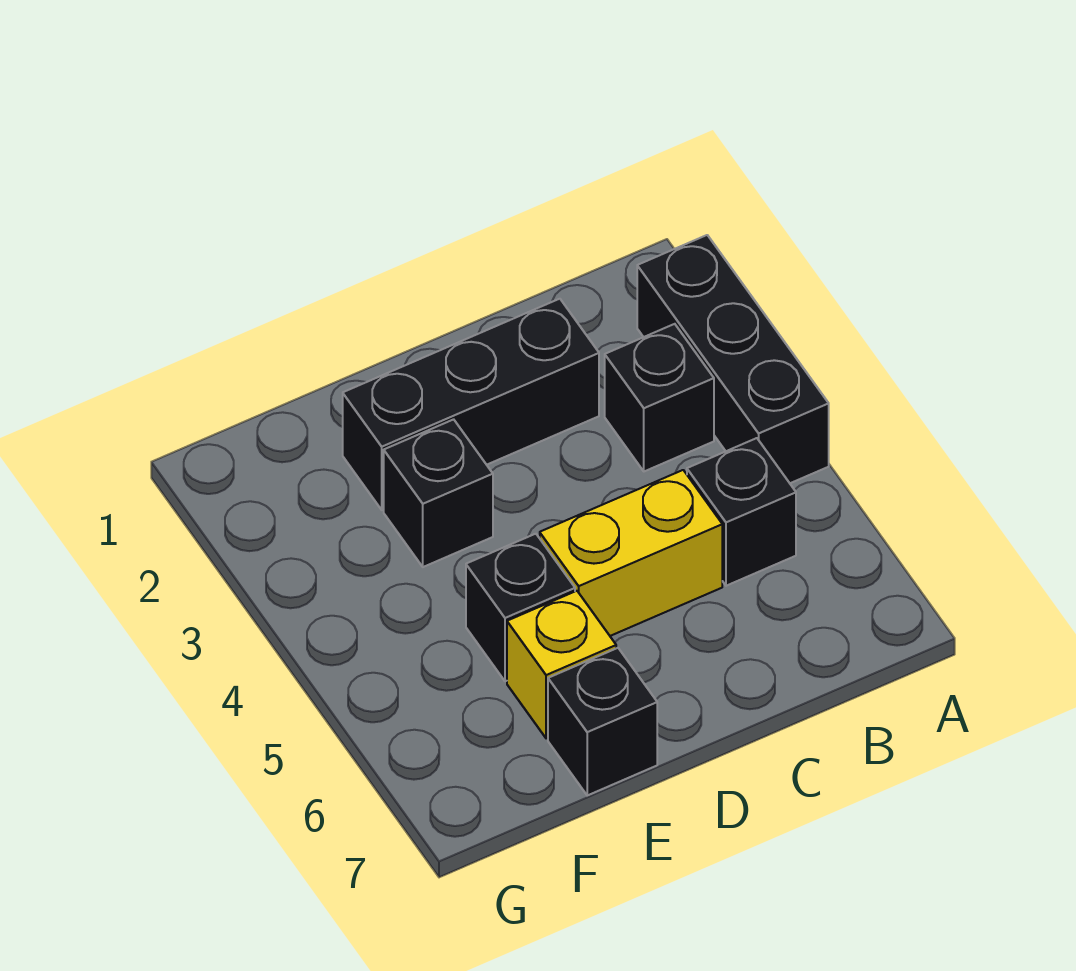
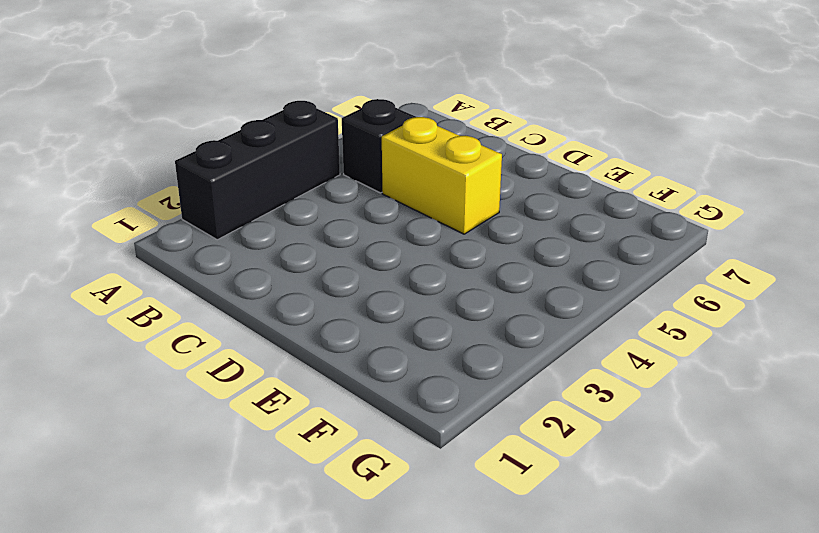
none -> black 1x1 brick [605,324,714,471]
none -> black 1x3 brick [343,299,599,510]

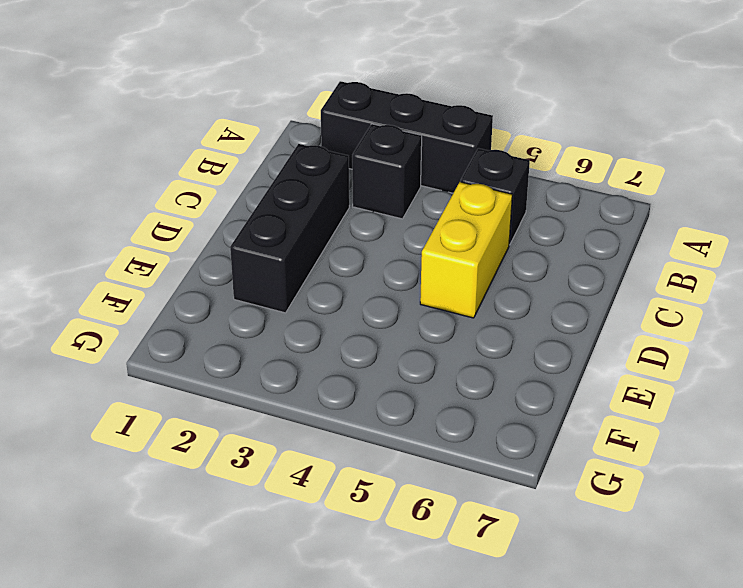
none -> black 1x1 brick [384,419,493,567]
none -> black 1x1 brick [466,534,575,681]

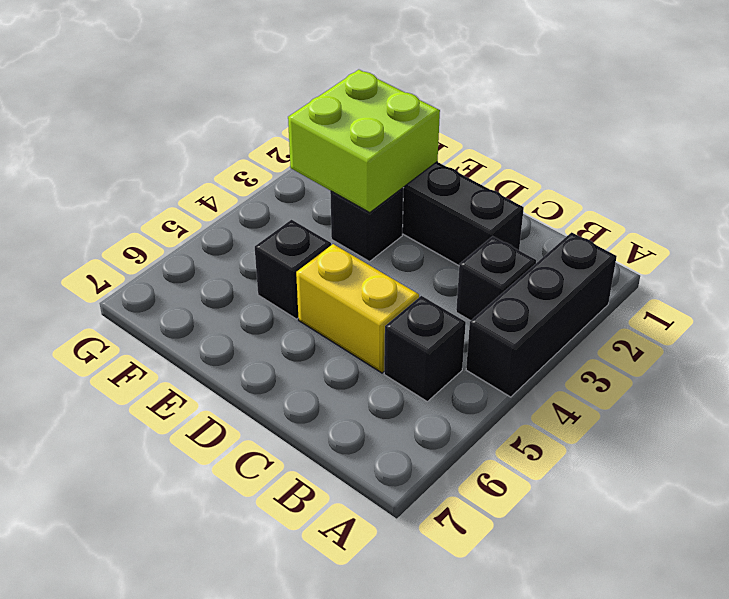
lime 2x2 brick [288,70,440,212] -> none
none -> yellow 1x1 brick [507,591,616,738]
none -> black 1x1 brick [548,648,657,795]

